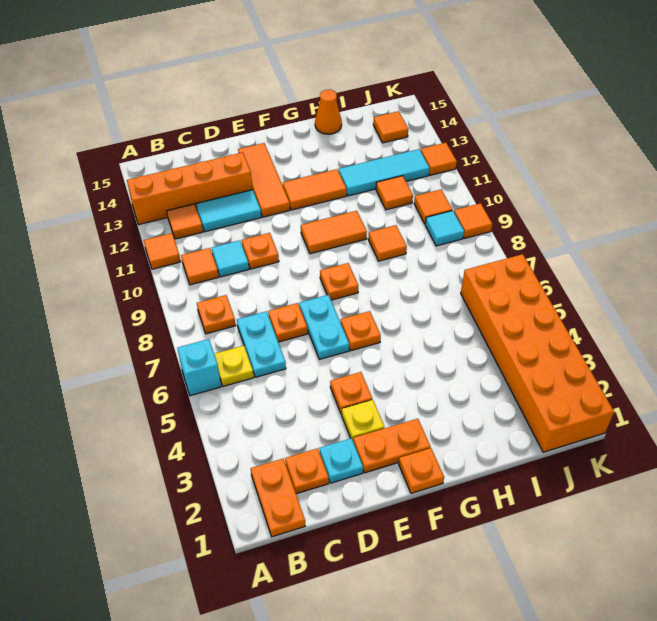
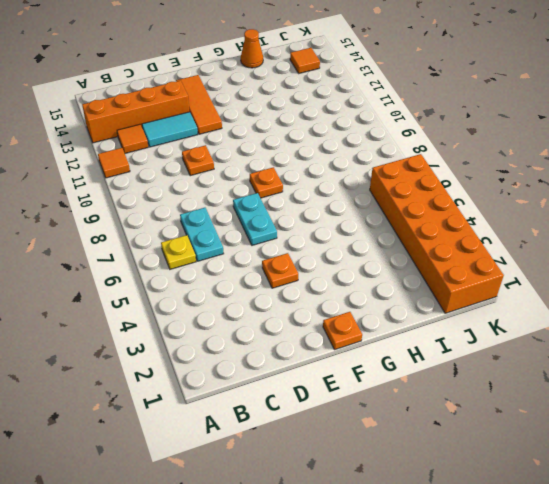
none -> cyan 1x1 brick [177,339,221,396]
none -> orange 1x2 plate [251,459,305,537]
none -> orange 1x1 plate [197,295,236,334]
none -> orange 1x1 tile [181,248,219,285]

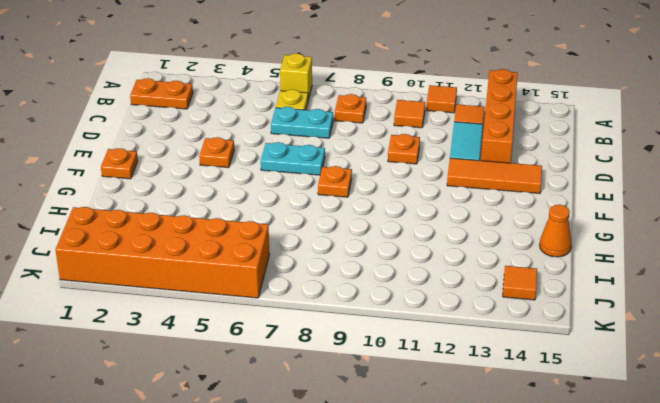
yellow 1x1 brick [280,54,312,100] -> cyan 1x1 brick [177,339,221,396]
none -> orange 1x1 plate [285,448,329,494]
none -> cyan 1x1 tile [212,240,249,277]
none -> cyan 1x1 plate [319,438,363,483]
none -> orange 1x1 plate [268,303,308,342]

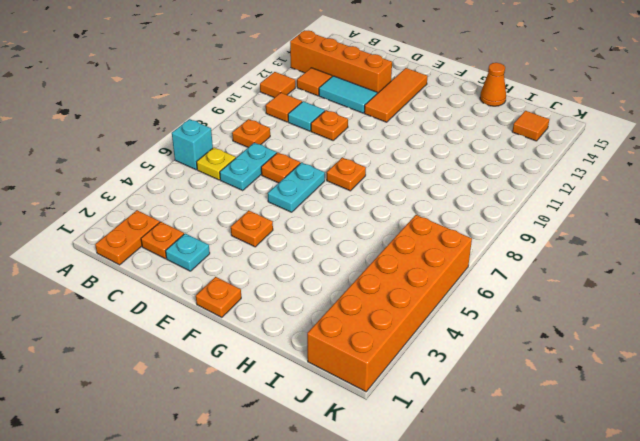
none -> orange 1x2 plate [353,419,430,473]
none -> yellow 1x1 plate [342,400,384,440]
none -> orange 1x1 plate [341,311,381,351]
none -> orange 1x2 tile [301,211,367,254]

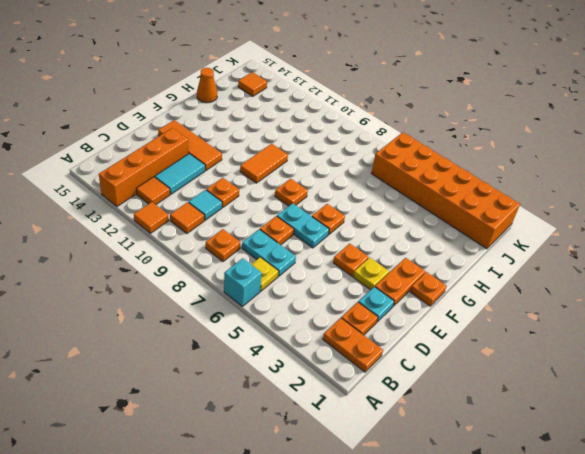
none -> orange 1x2 tile [283,169,347,210]
none -> orange 1x1 tile [368,225,407,261]
none -> cyan 1x3 tile [339,149,430,196]
none -> orange 1x1 tile [376,176,413,210]

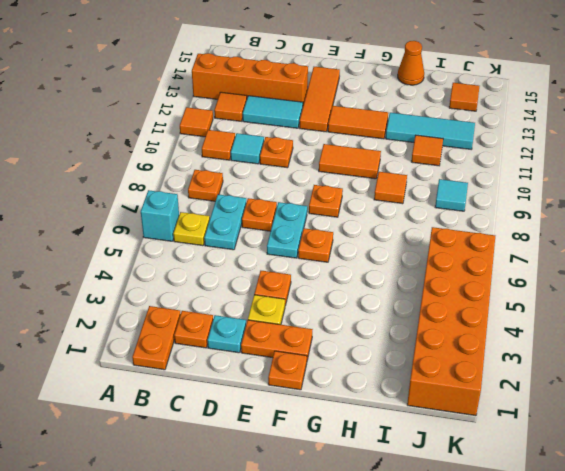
none -> orange 1x1 tile [414,190,452,223]
none -> orange 1x1 tile [454,203,492,238]
none -> orange 1x1 tile [420,143,457,175]

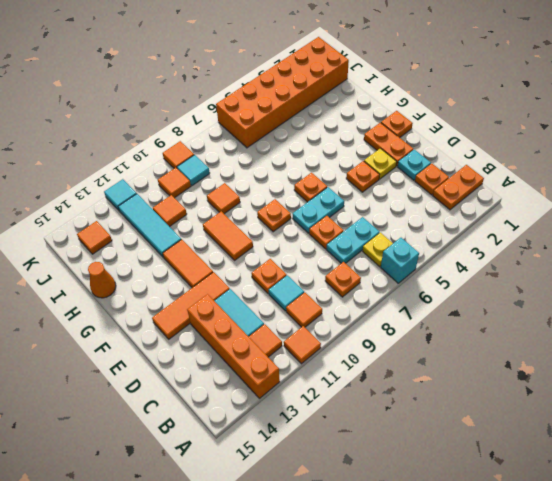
cyan 1x1 tile [104,179,137,210] -> orange 1x1 tile [420,143,457,175]

